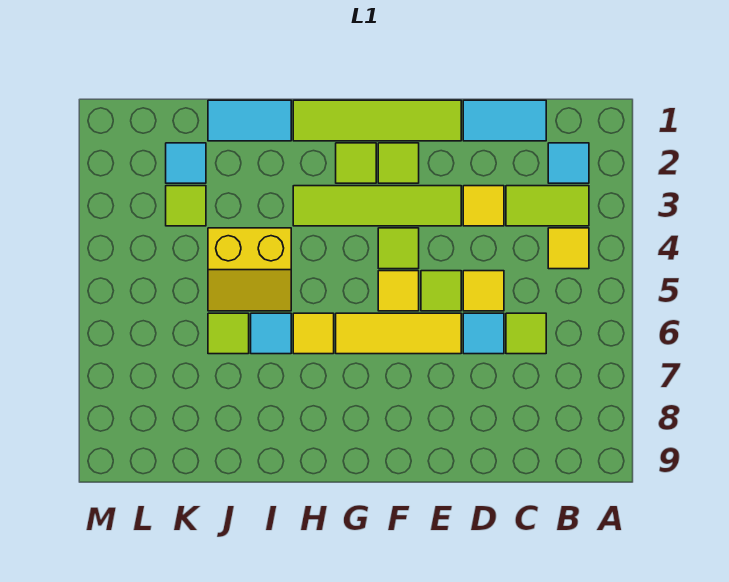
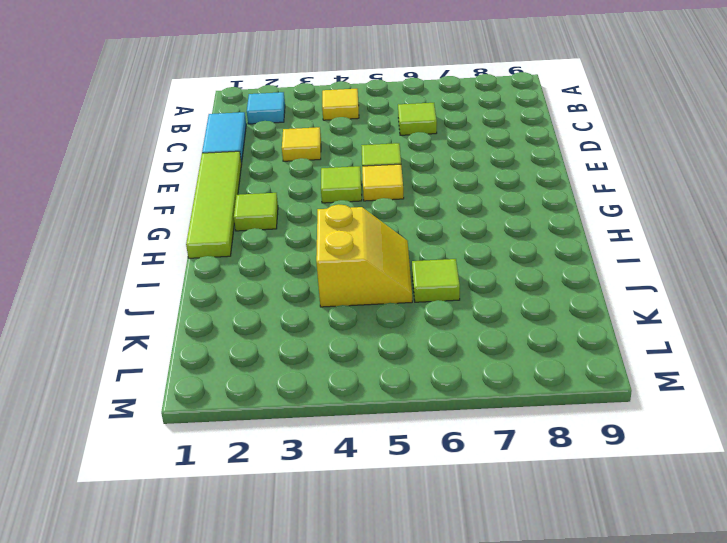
none -> lime 1x2 tile [506,186,589,226]
none -> yellow 1x1 tile [463,271,504,311]
none -> cyan 1x1 tile [463,313,504,354]

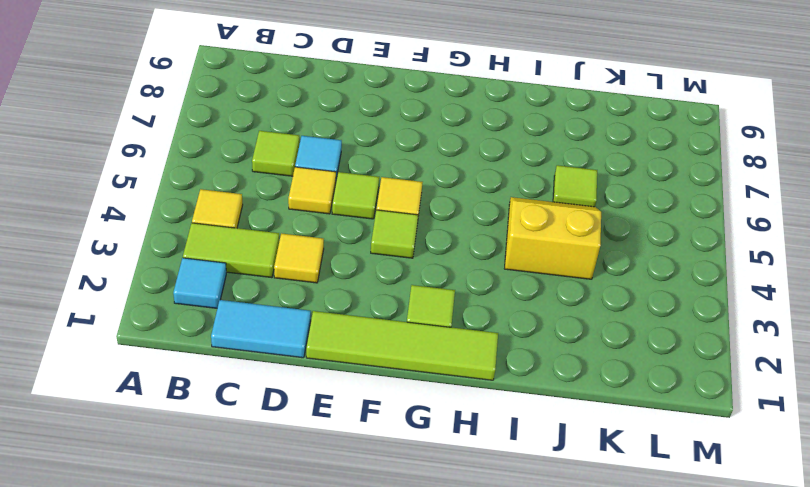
none -> lime 1x4 tile [293,186,461,226]
none -> yellow 1x3 tile [336,313,461,354]
none -> lime 1x1 tile [378,143,419,183]

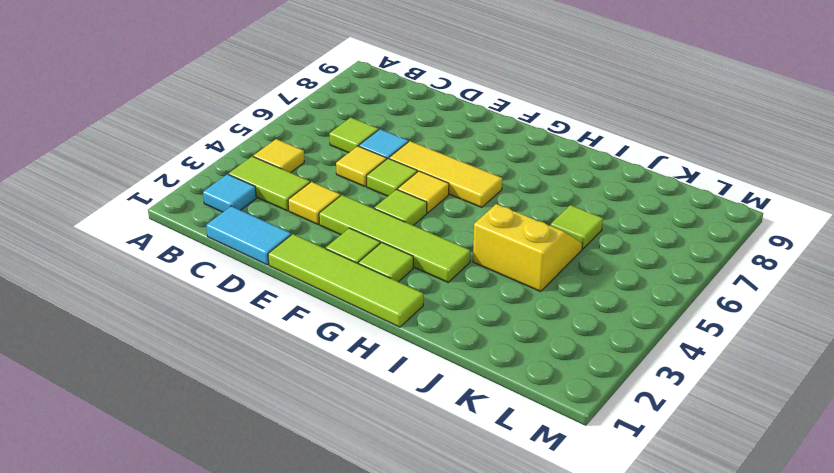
none -> yellow 1x1 tile [293,313,334,354]
none -> cyan 1x2 tile [208,100,291,141]
none -> cyan 1x1 tile [251,313,291,354]

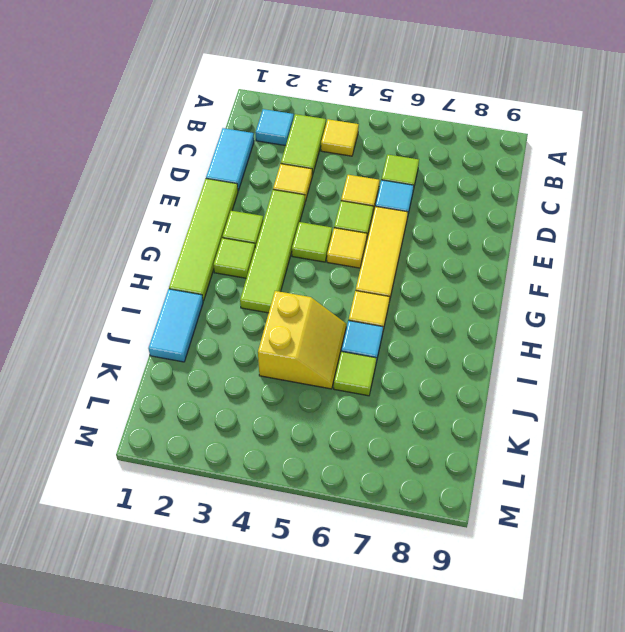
none -> cyan 1x1 tile [166,143,206,183]
none -> lime 1x1 tile [166,186,206,226]

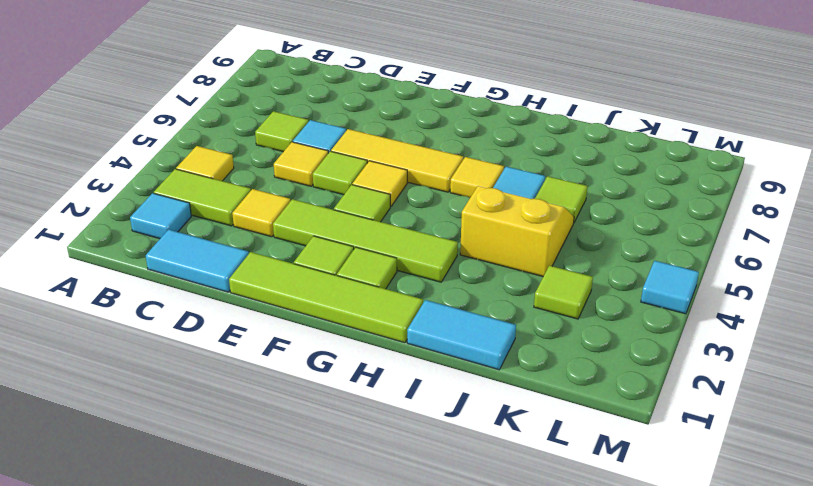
cyan 1x1 tile [641,261,699,314] -> cyan 1x1 tile moved to [166,143,206,183]

